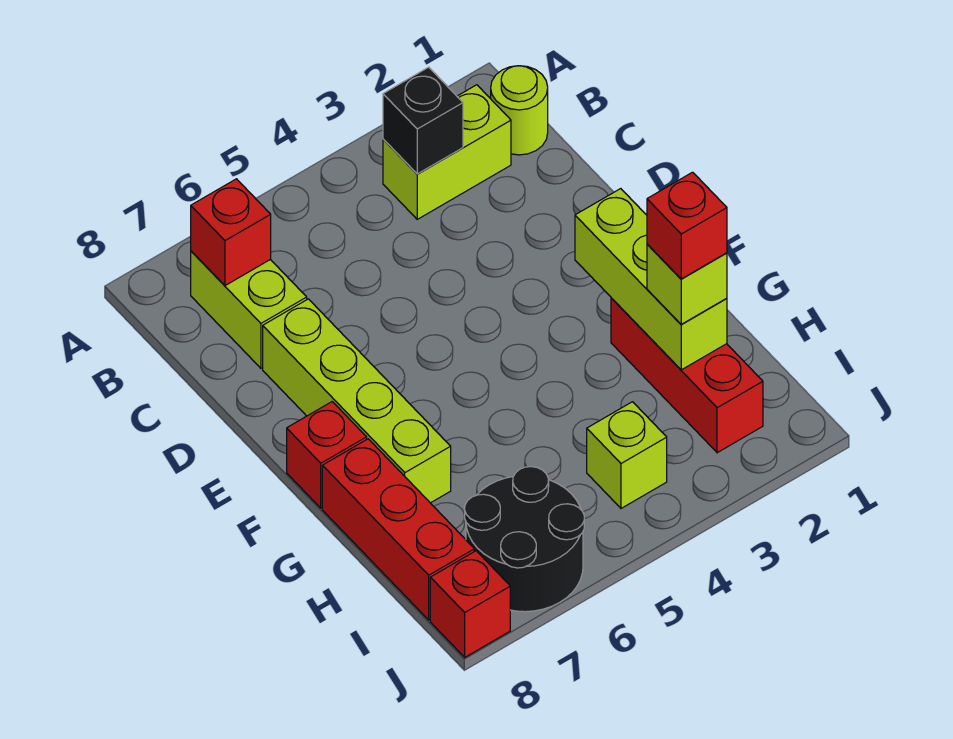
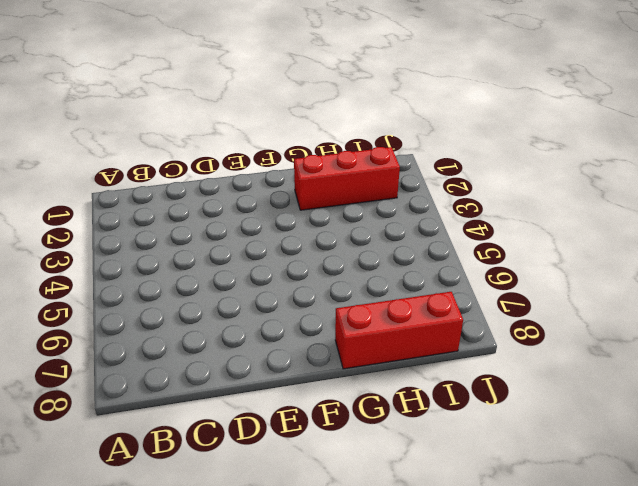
none -> lime 1x1 round brick [491,66,548,155]
none -> lime 1x2 brick [383,85,511,219]
none -> lime 1x2 brick [191,251,307,368]

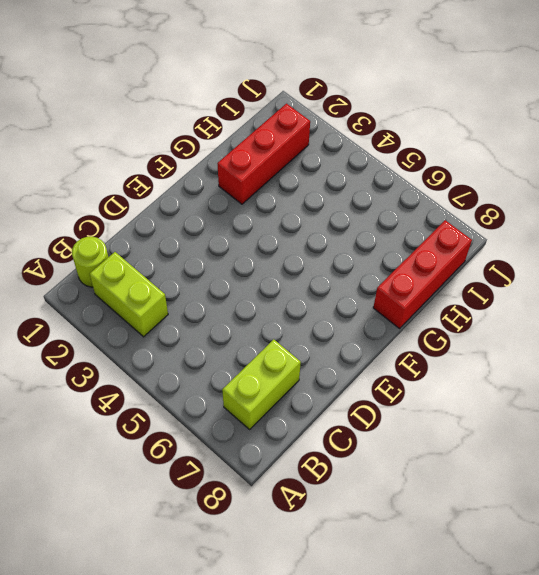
none -> lime 1x4 brick [263,299,451,503]
none -> red 1x1 brick [287,402,367,508]
none -> lime 1x1 brick [587,402,667,508]

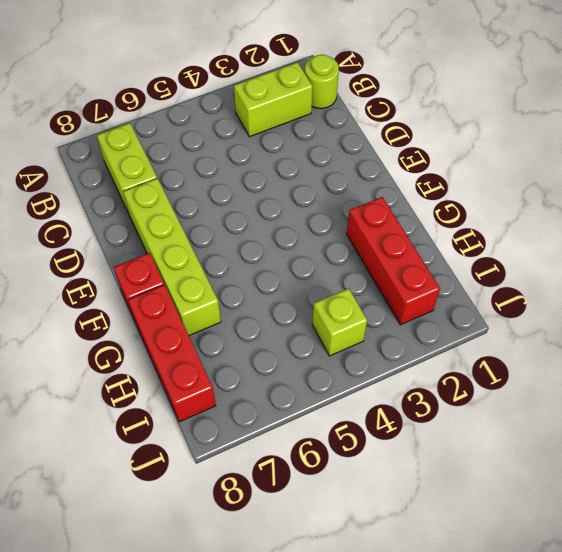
none -> black 2x2 round brick [465,467,584,612]
none -> red 1x1 brick [430,551,510,657]
none -> black 1x1 brick [383,67,463,174]

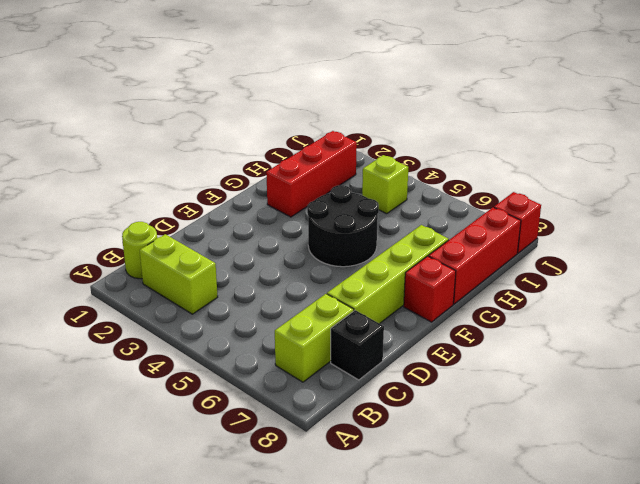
black 1x1 brick [331,310,384,380] -> black 1x1 brick moved to [383,67,463,174]
black 2x2 round brick [307,185,379,267] -> black 2x2 round brick moved to [465,467,584,612]
none -> red 1x1 brick [191,179,271,286]
none -> lime 1x3 brick [575,189,727,370]
none -> lime 1x1 brick [647,244,727,324]

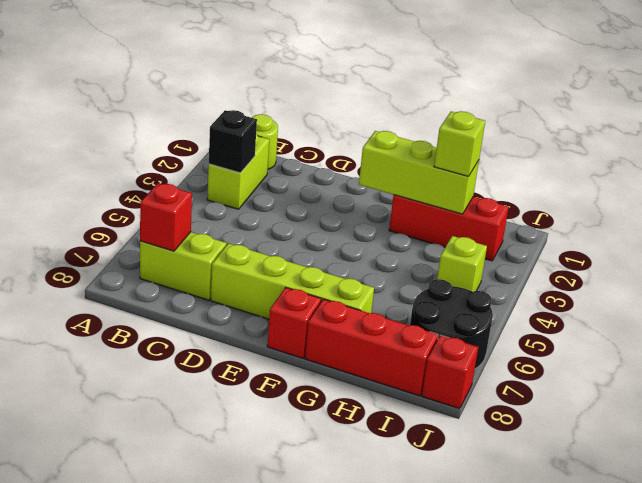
none -> red 1x1 brick [647,172,727,279]

